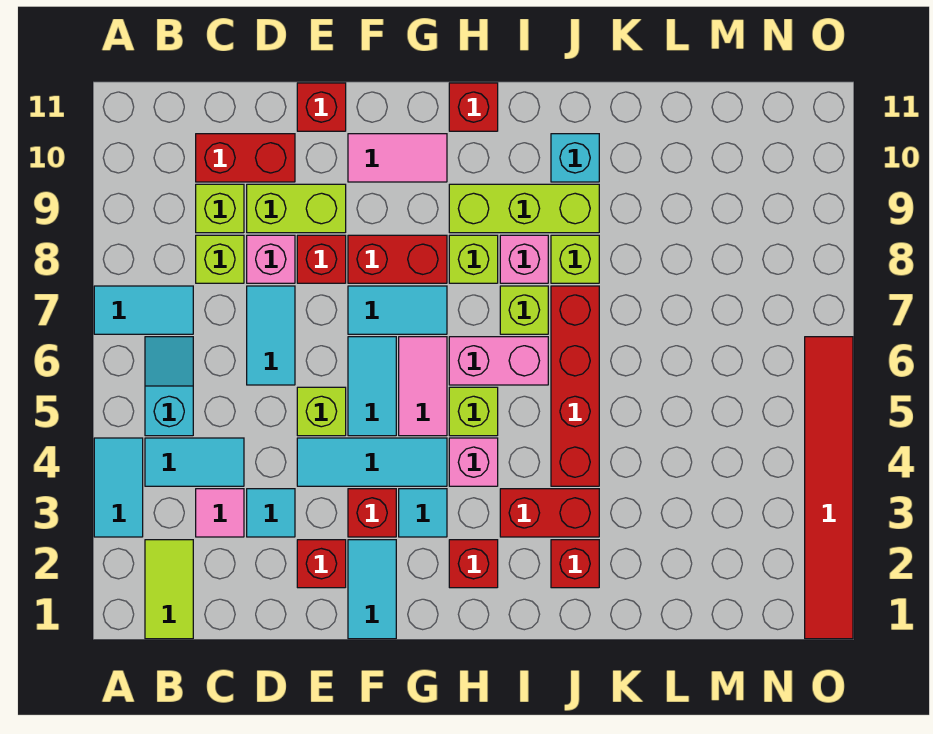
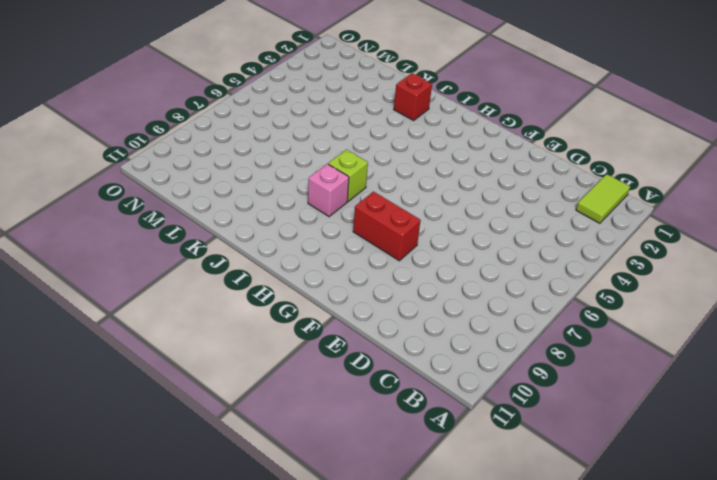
none -> cyan 1x2 tile [94,438,143,537]
none -> cyan 1x2 tile [94,286,193,334]
none -> cyan 1x2 tile [145,438,244,486]
none -> cyan 1x2 slope [145,337,193,436]

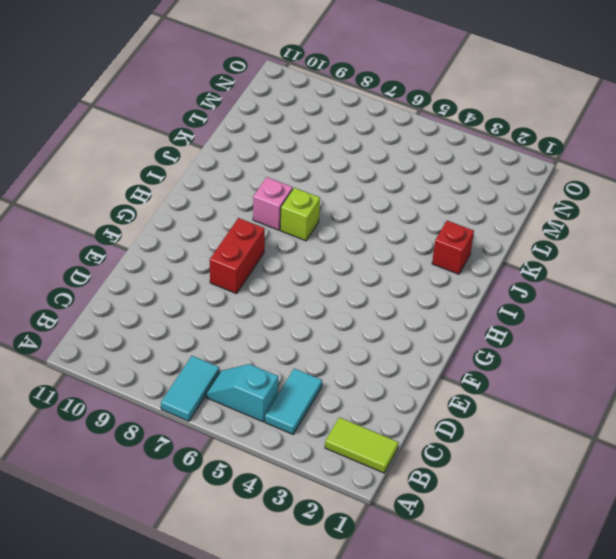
none -> cyan 1x2 tile [94,438,143,537]
none -> pink 1x1 tile [196,489,244,537]
none -> lime 1x1 brick [196,235,244,283]
none -> lime 1x1 brick [196,184,244,233]

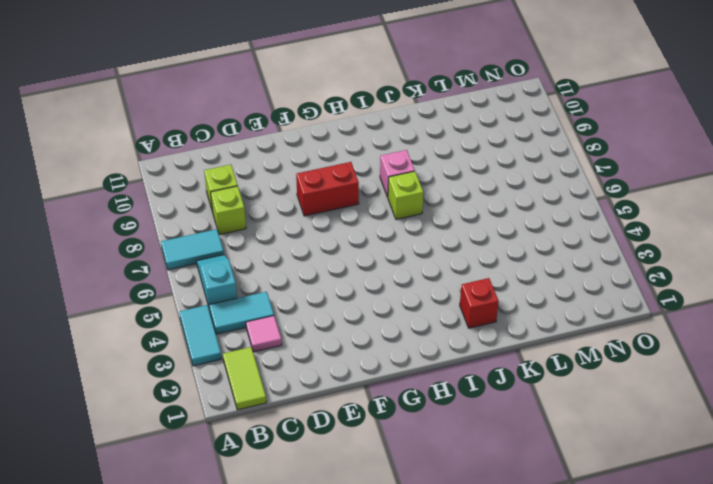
none -> red 1x2 brick [196,134,295,182]
none -> cyan 1x1 tile [247,489,295,537]
none -> cyan 1x2 tile [247,286,295,385]
none -> pink 1x1 brick [247,235,295,283]

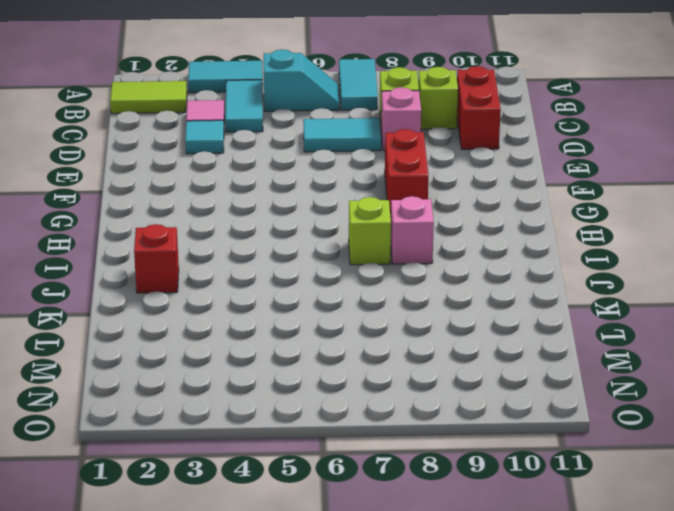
none -> lime 1x2 brick [247,184,346,233]
none -> red 1x1 brick [297,540,346,588]
none -> cyan 1x3 tile [297,438,447,486]
none -> lime 1x1 brick [297,387,346,436]

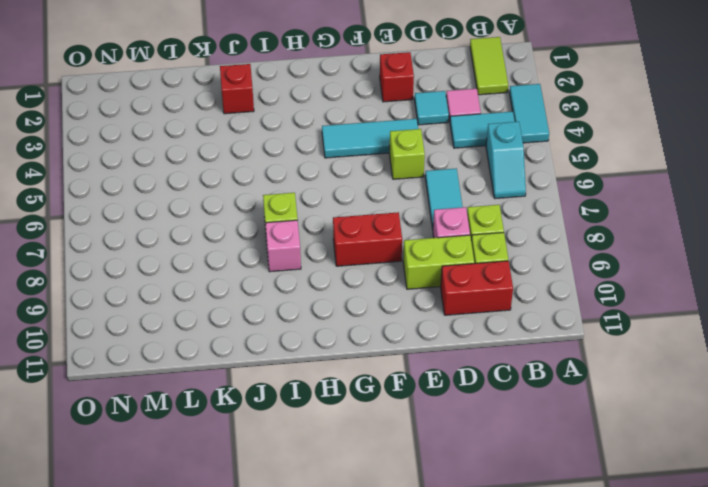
none -> cyan 1x2 tile [94,286,193,334]
none -> red 1x1 brick [297,235,346,283]
none -> red 1x1 brick [297,83,346,131]
none -> cyan 1x2 tile [348,540,396,639]

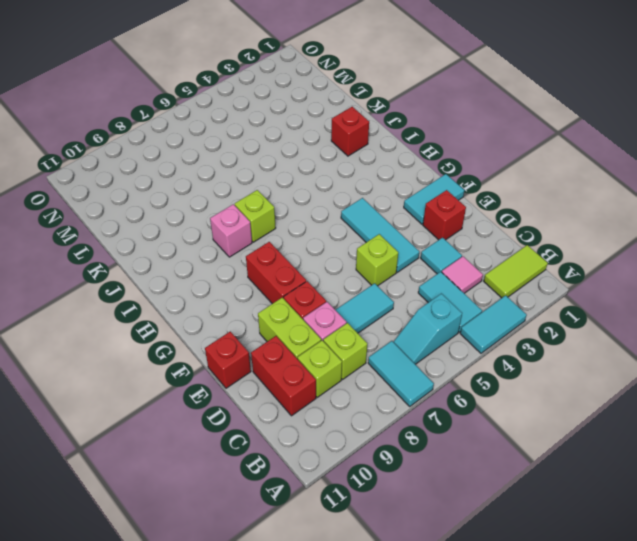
none -> red 1x1 brick [348,489,396,537]
none -> cyan 1x2 tile [348,337,396,436]
none -> cyan 1x2 tile [348,286,447,334]
none -> pink 1x2 tile [348,134,447,182]

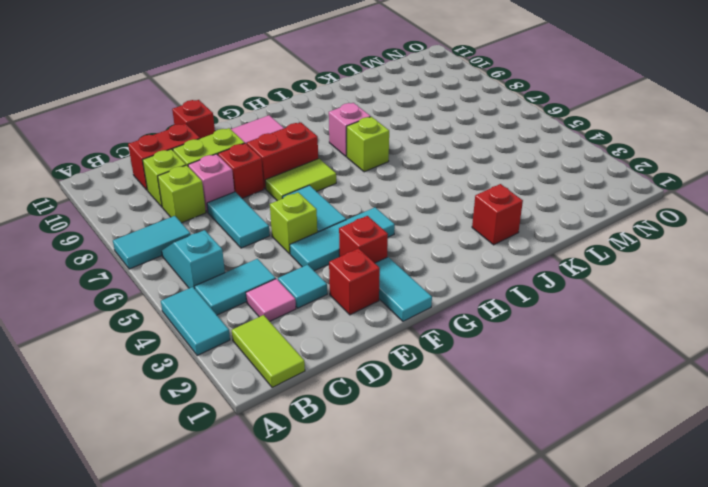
lime 1x2 tile [265,158,336,201] -> cyan 1x2 tile [348,286,447,334]
none -> cyan 1x1 tile [399,489,447,537]
none -> pink 1x2 tile [399,337,447,436]
none -> red 1x1 brick [449,540,498,588]
none -> pink 1x1 brick [449,438,498,486]

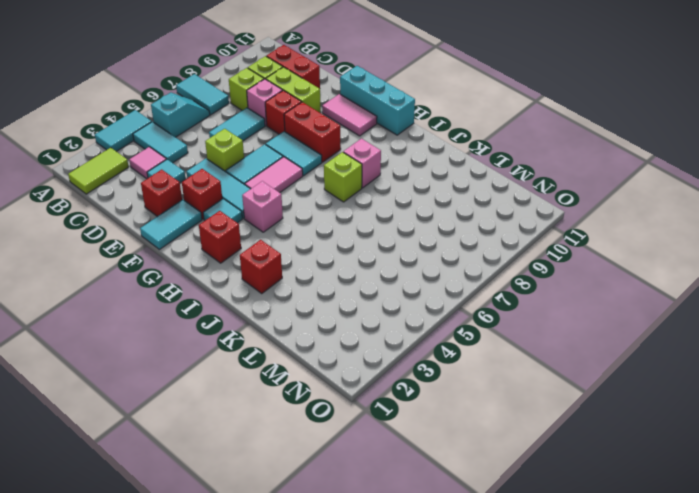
cyan 1x3 brick [340,66,415,135] -> red 1x1 brick [449,83,498,131]
none -> red 1x1 brick [297,83,346,131]
none -> lime 1x1 brick [449,387,498,436]
none -> pink 1x2 brick [449,337,548,385]
none -> lime 1x1 brick [449,235,498,283]

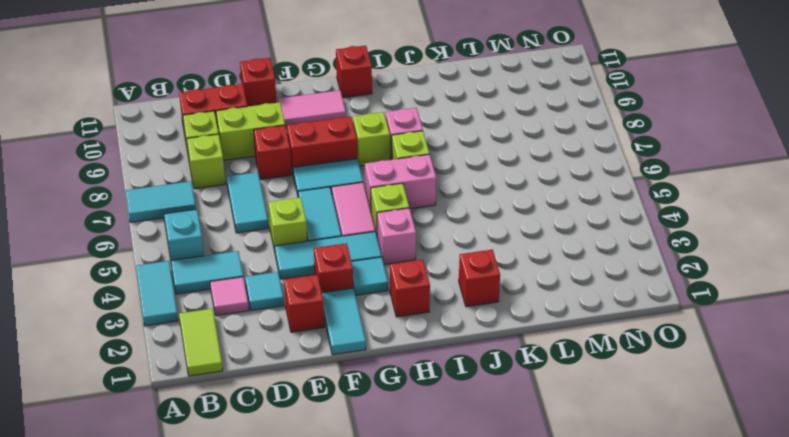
none -> pink 1x1 brick [247,235,295,283]
none -> lime 1x3 brick [449,184,599,233]
none -> red 1x2 brick [500,489,599,537]
none -> red 1x4 brick [551,286,599,486]

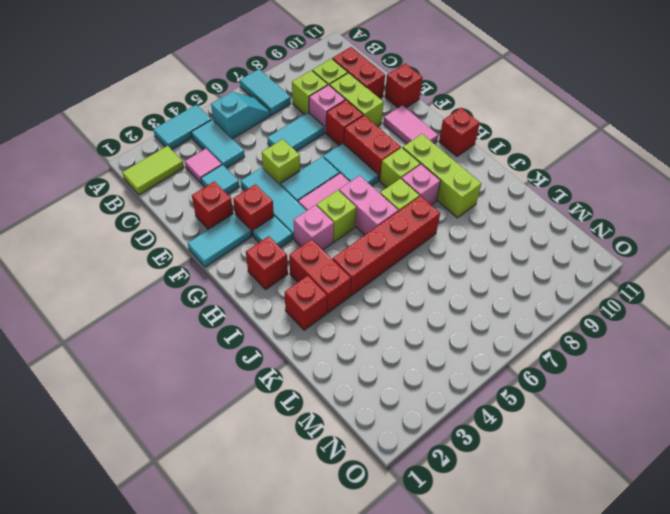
none -> lime 1x1 brick [551,235,599,283]
none -> cyan 1x1 brick [551,134,599,182]
none -> red 1x6 tile [805,337,853,639]

